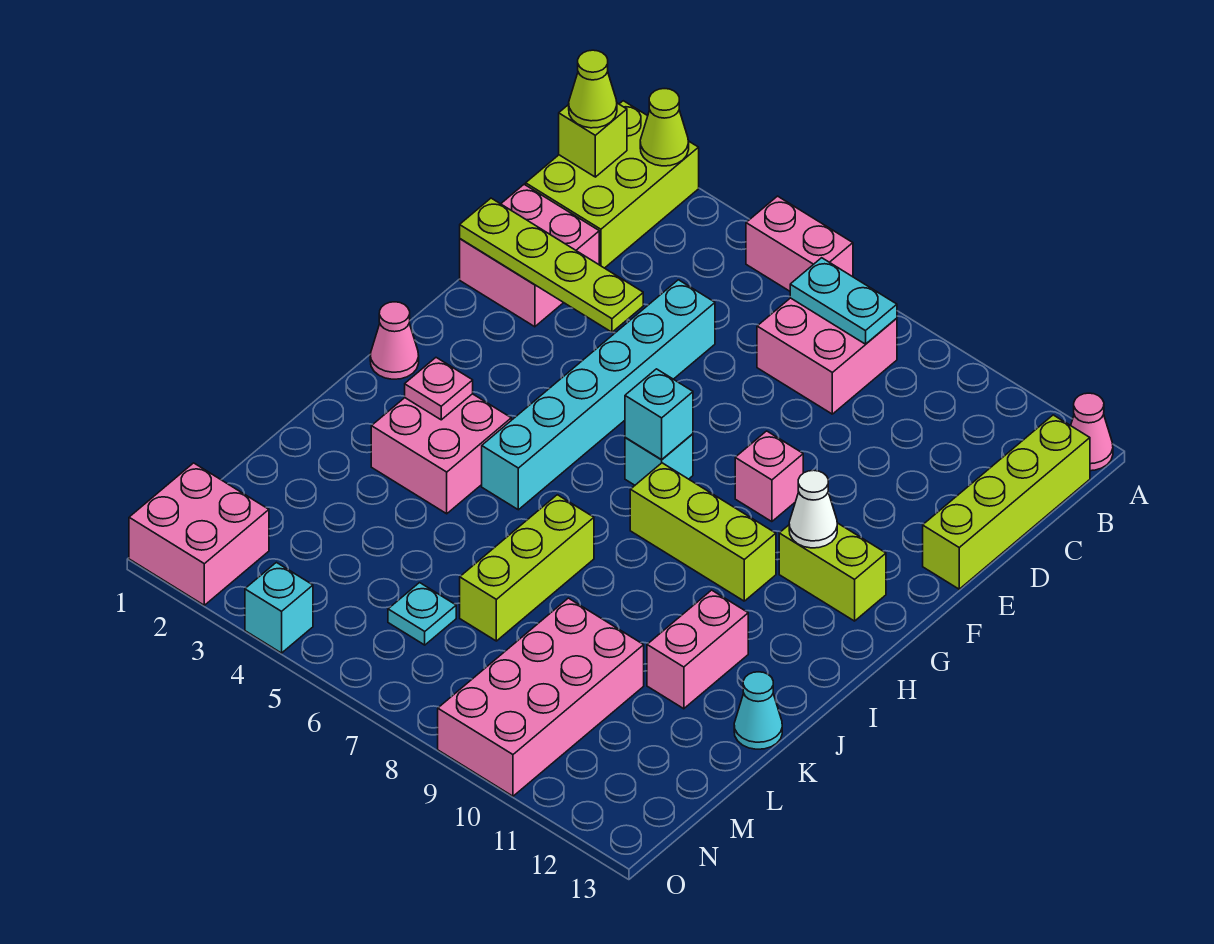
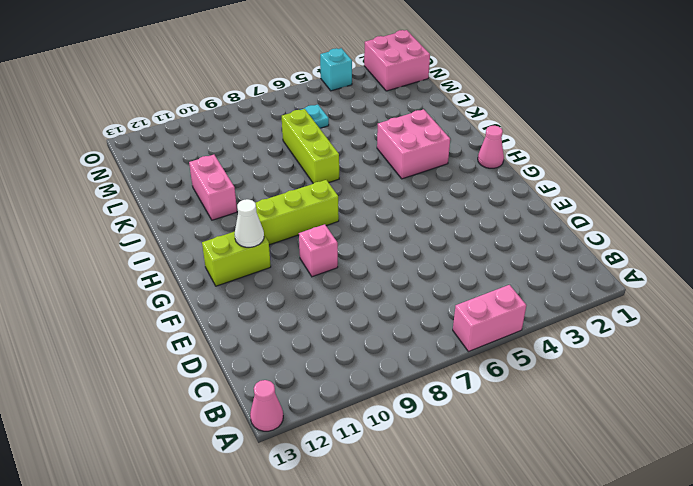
none -> lime 2x3 brick [526,101,699,268]
none -> pink 2x2 brick [757,298,897,414]
none -> lime 1x4 brick [923,415,1090,589]

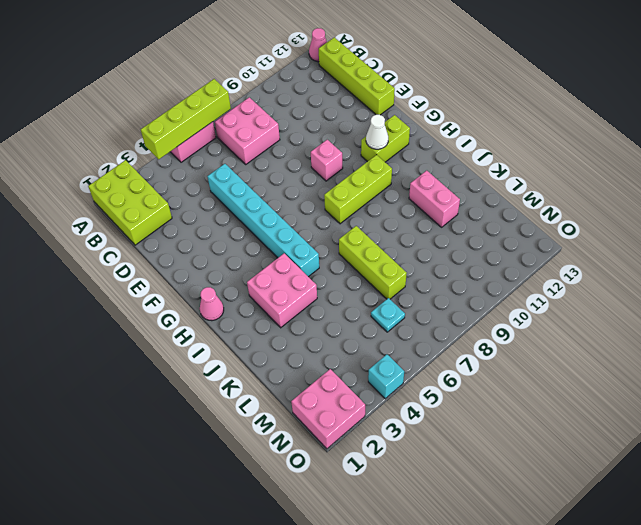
lime 1x4 brick [141,79,231,159] -> none
none -> pink 2x2 brick [460,184,599,327]
none -> cyan 1x1 brick [625,434,693,485]
none -> cyan 1x1 cone [734,672,782,749]

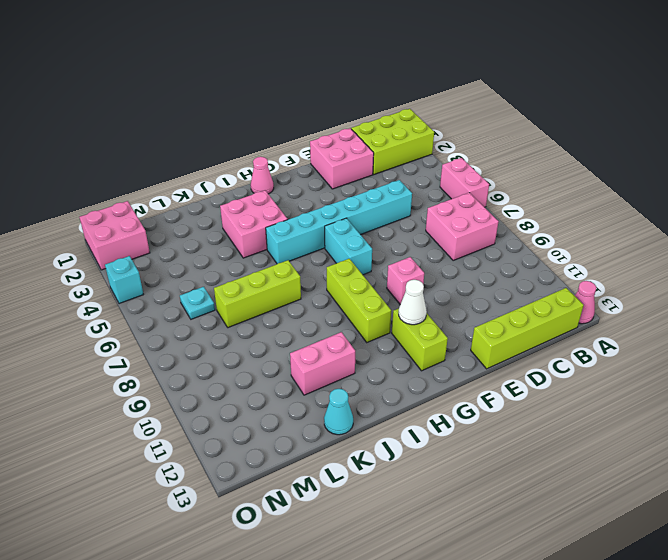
cyan 1x2 brick [325,218,372,275] -> cyan 1x1 brick [625,434,693,485]
none -> pink 2x4 brick [438,598,644,796]
none -> lime 1x1 cone [640,89,689,166]
none -> lime 1x1 brick [559,103,627,177]

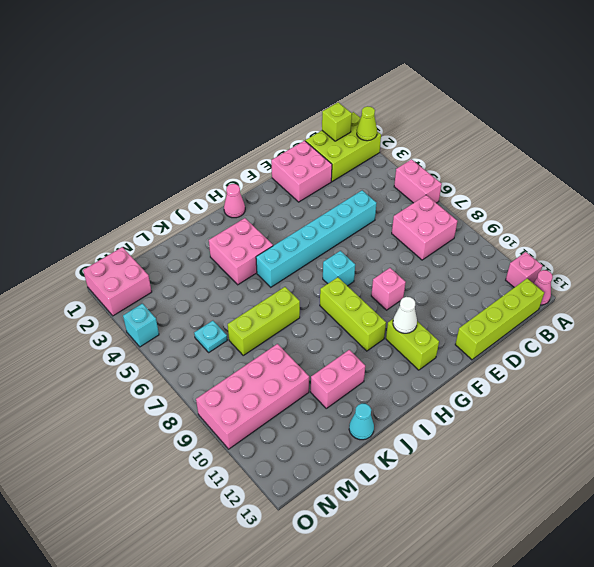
pink 1x1 brick [506,252,543,287] -> none
none -> cyan 1x2 plate [790,258,897,344]
none -> lime 1x4 plate [460,198,643,332]
none -> cyan 1x1 brick [625,369,693,459]

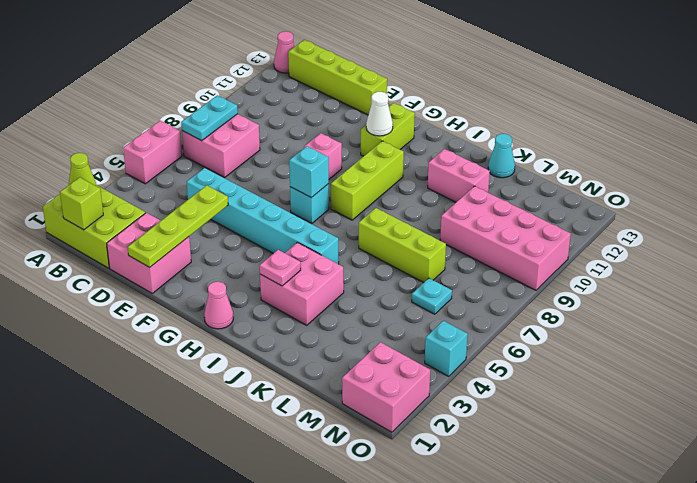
none -> lime 1x1 cone [569,50,617,128]

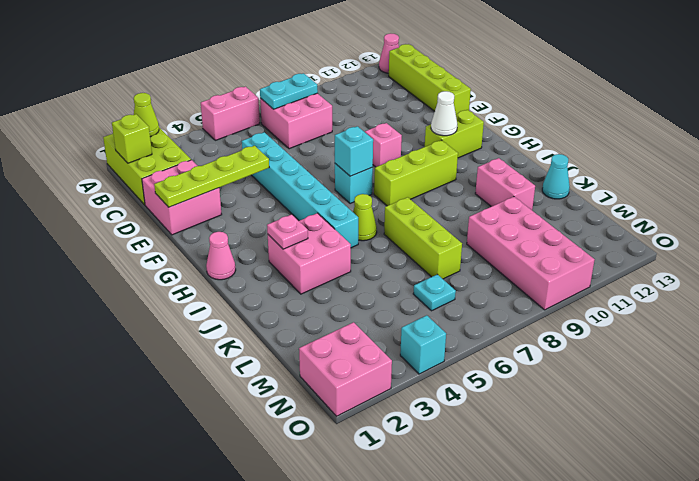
lime 1x1 cone [353,194,377,241] -> lime 1x1 cone moved to [569,50,617,128]

